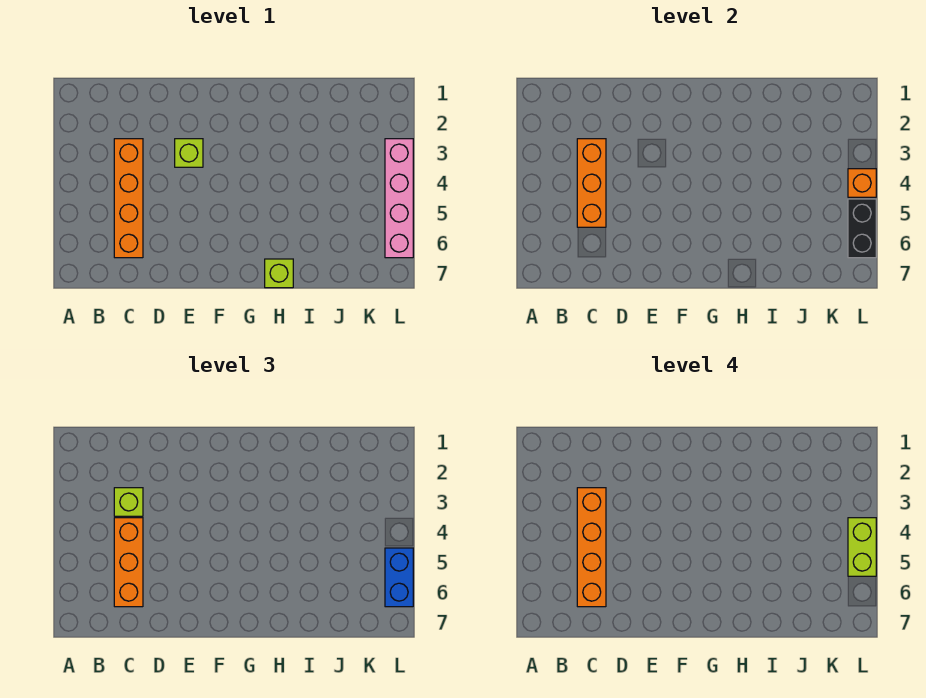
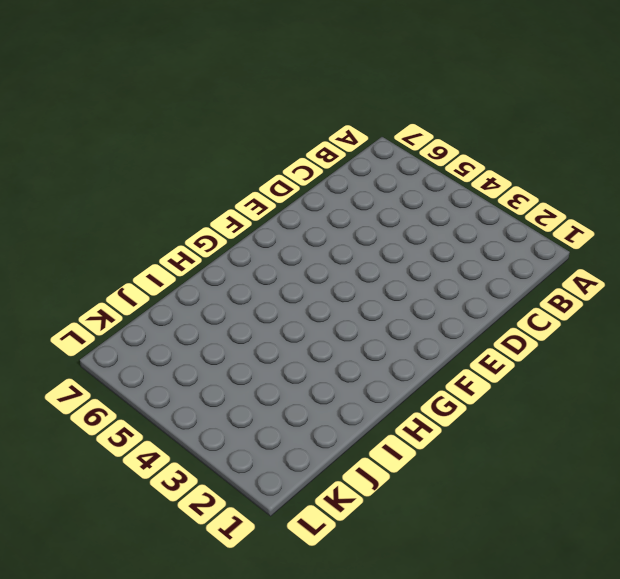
none -> orange 1x4 brick [114,139,143,258]
none -> lime 1x1 brick [175,139,203,167]
none -> lime 1x1 brick [265,259,293,288]

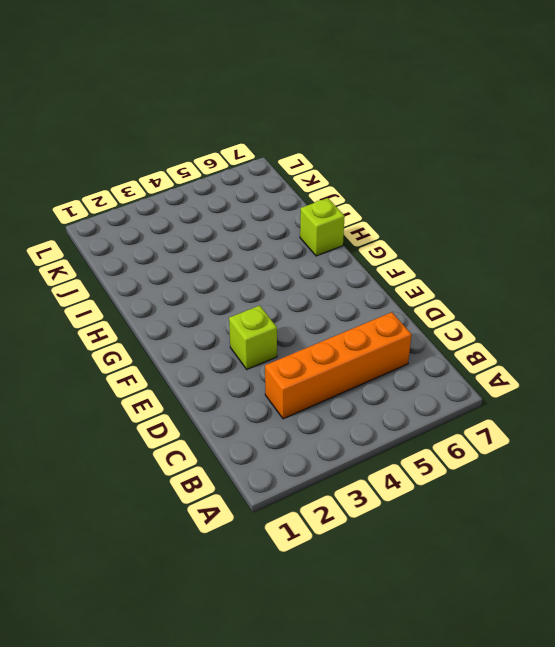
none -> pink 1x4 brick [385,139,413,258]
none -> orange 1x3 brick [577,139,606,227]
none -> orange 1x1 brick [848,169,876,197]

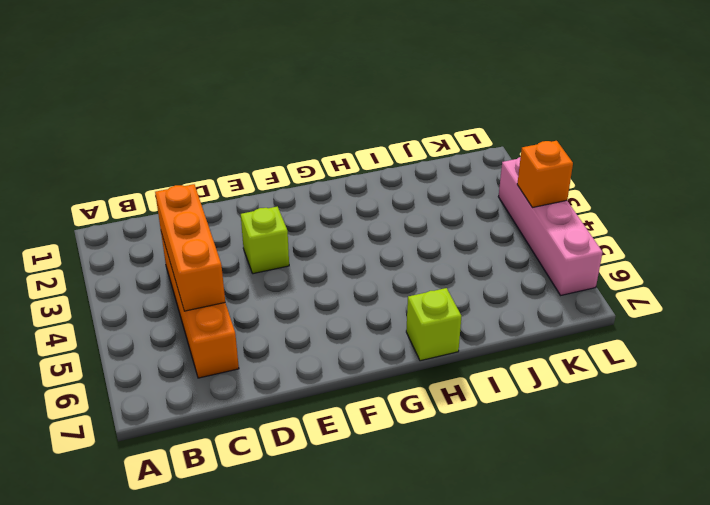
none -> black 1x2 brick [848,199,876,258]
none -> lime 1x1 brick [114,488,143,516]
none -> orange 1x3 brick [114,518,143,607]

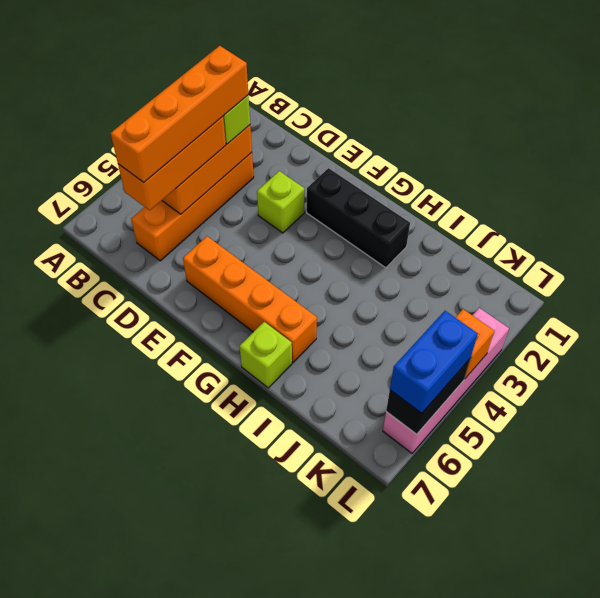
orange 1x4 brick [183,236,317,362] -> none
black 1x3 brick [307,168,410,268] -> none
none -> lime 1x2 brick [848,518,876,576]

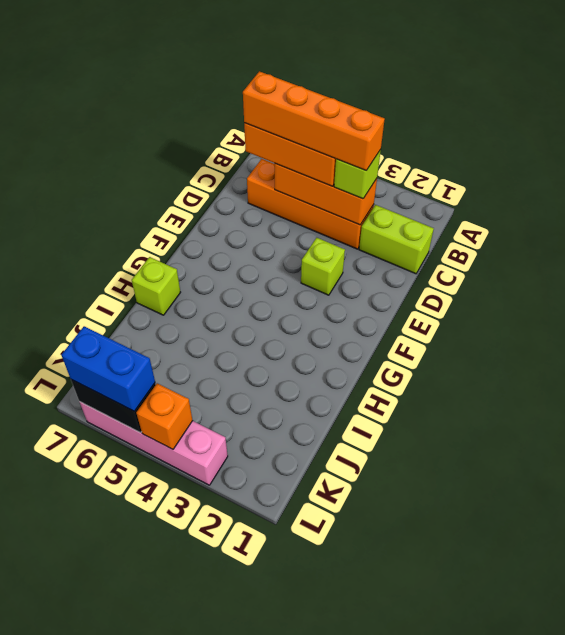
lime 1x2 brick [359,205,434,274] -> lime 1x2 brick moved to [848,518,876,576]

